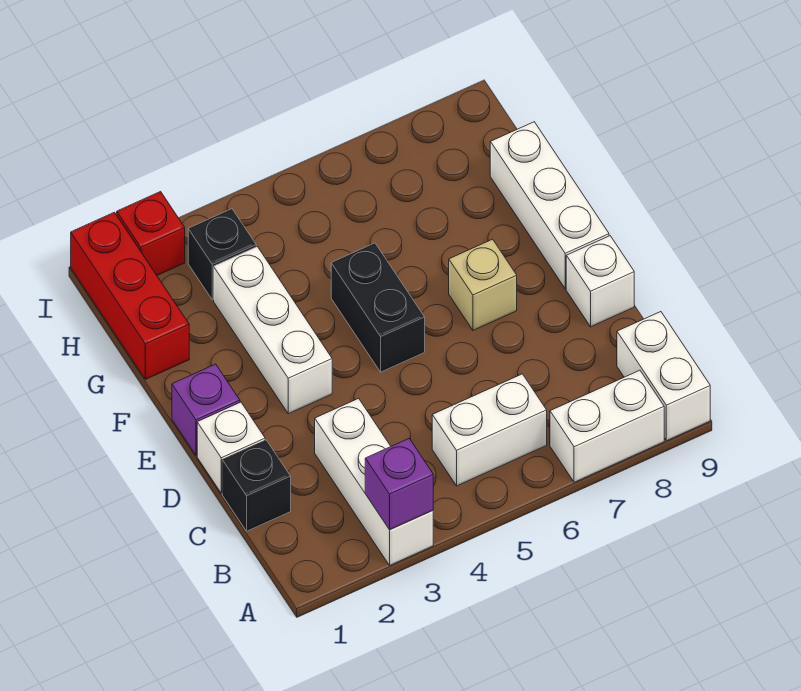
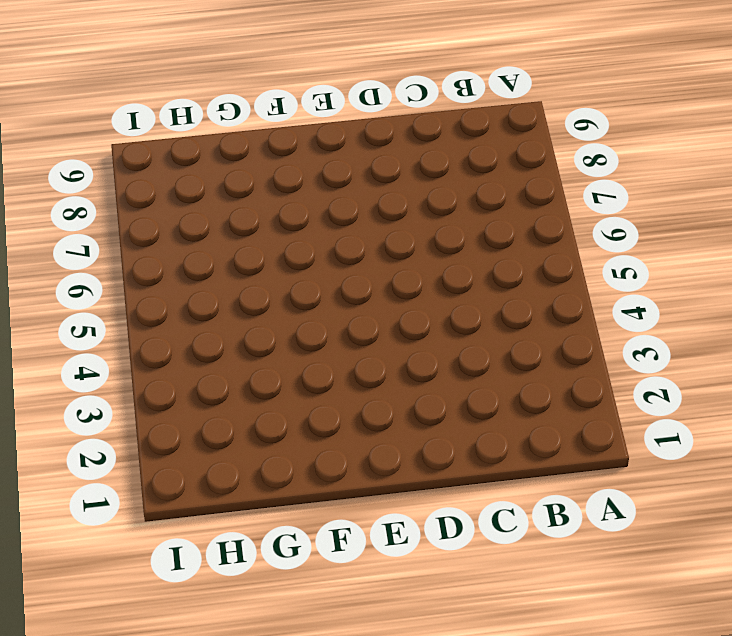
none -> white 1x3 brick [315,398,433,565]
none -> white 1x2 brick [550,370,664,482]
none -> white 1x2 brick [617,312,710,441]

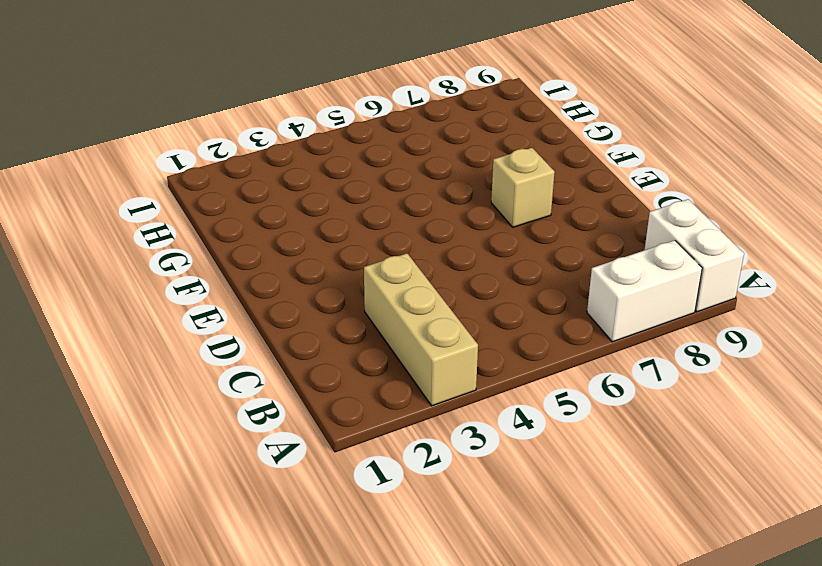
tan 1x3 brick [364,253,478,406] -> white 1x3 brick [315,398,433,565]
none -> white 1x2 brick [432,374,547,486]
none -> black 1x1 brick [222,440,291,531]
none -> white 1x1 brick [197,402,265,493]

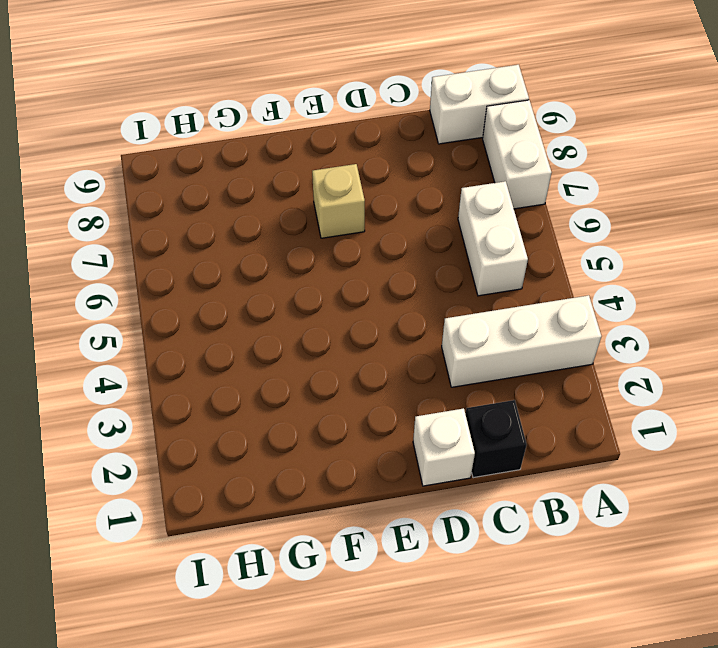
none -> white 1x1 brick [566,236,634,327]
none -> purple 1x1 brick [172,364,240,455]
none -> white 1x3 brick [214,247,332,414]

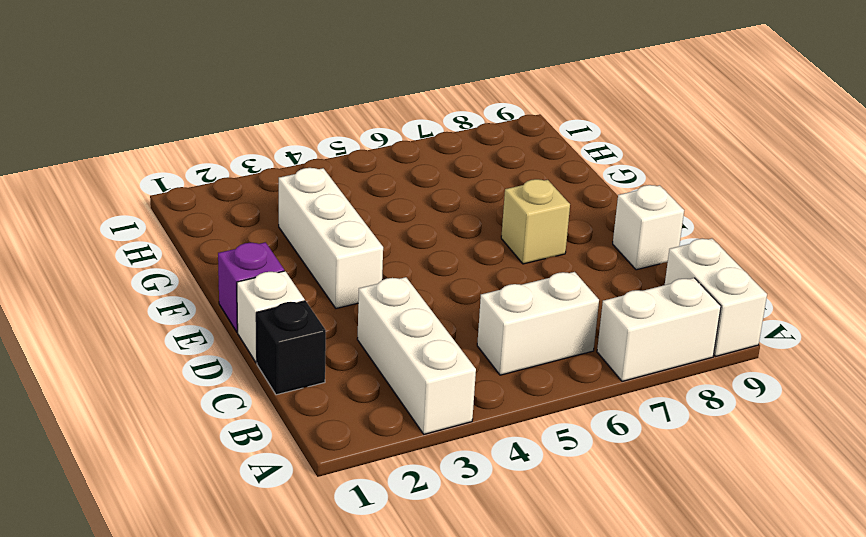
none -> black 1x2 brick [331,243,425,372]
none -> white 1x3 brick [490,122,609,289]
none -> red 1x3 brick [71,212,189,379]

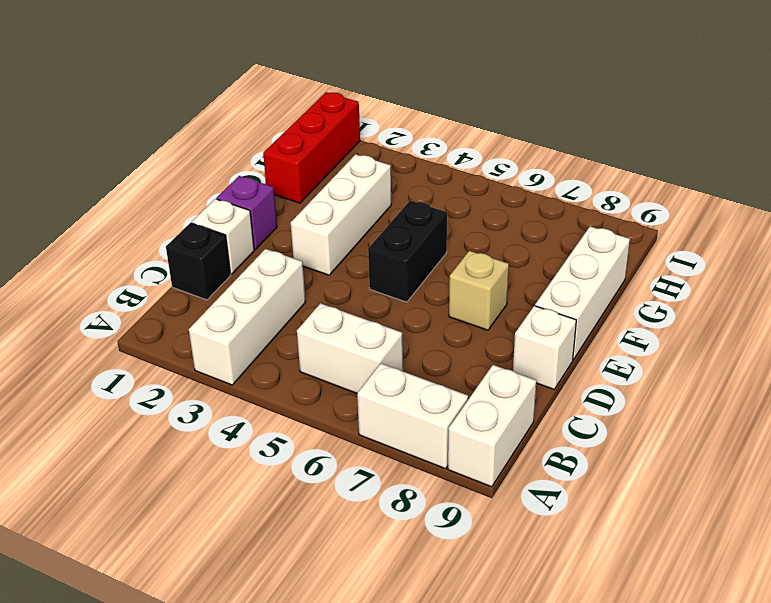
none -> black 1x1 brick [188,209,256,300]
none -> red 1x1 brick [117,192,185,275]
none -> purple 1x1 brick [365,439,433,530]

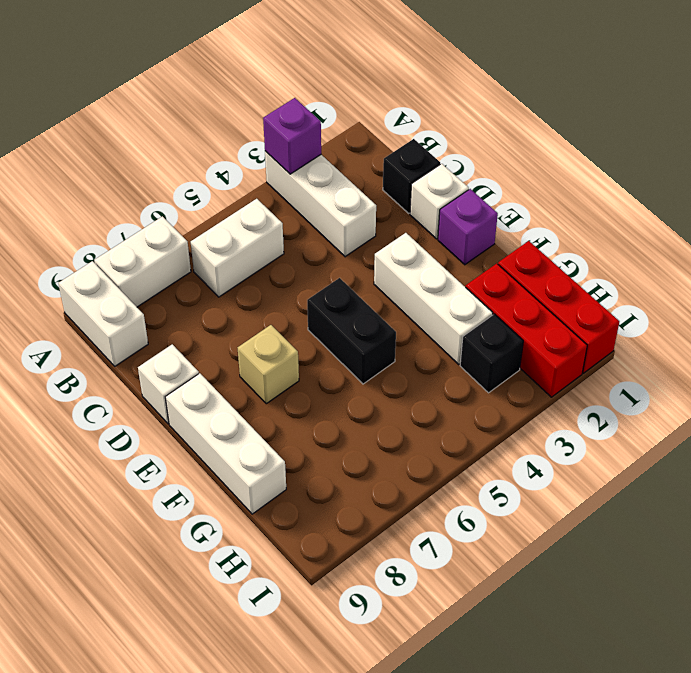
red 1x3 brick [466,263,587,397] -> red 1x1 brick [117,192,185,275]

